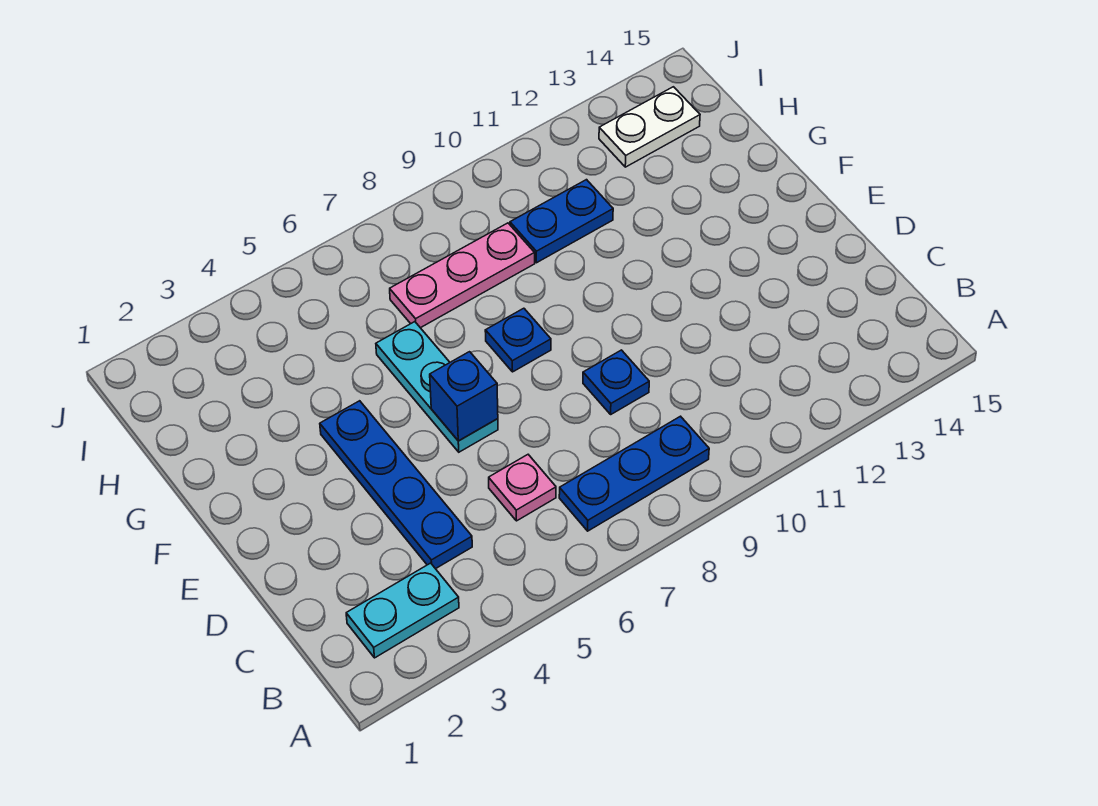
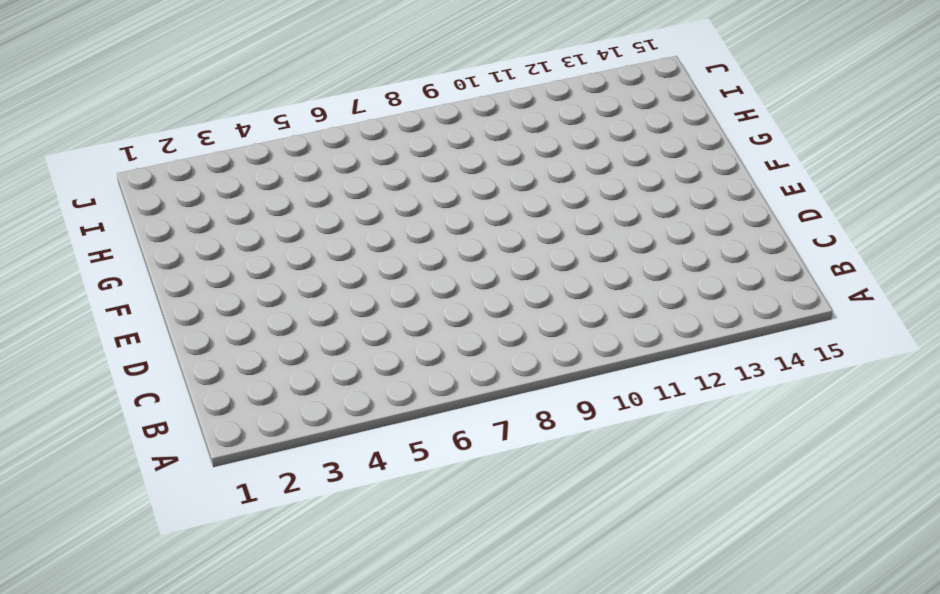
none -> cyan 1x2 plate [346,563,459,658]
none -> blue 1x3 plate [559,416,709,531]

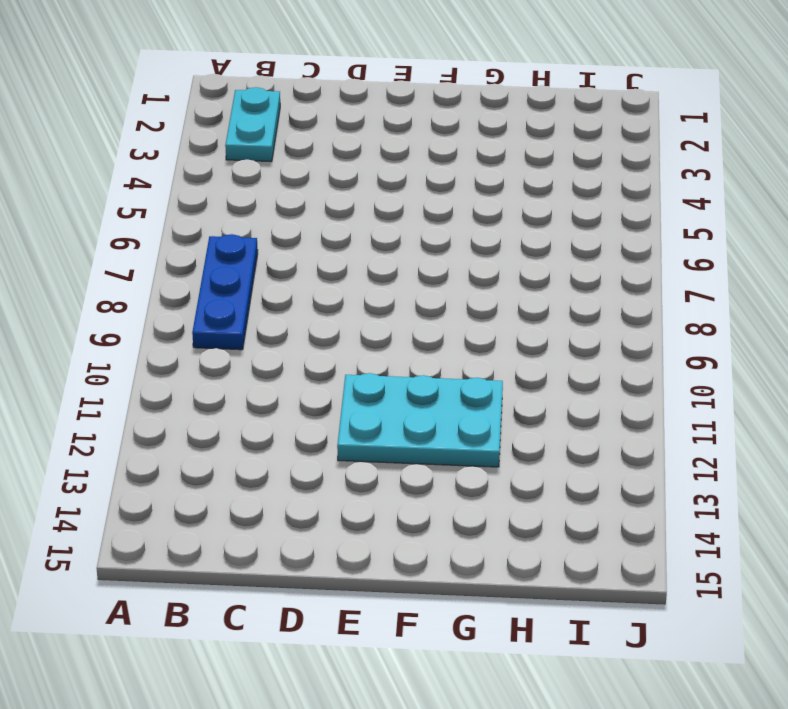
cyan 2x3 plate [337,373,503,467] -> none
none -> blue 1x4 plate [320,401,472,569]
none -> pink 1x1 plate [489,455,556,521]

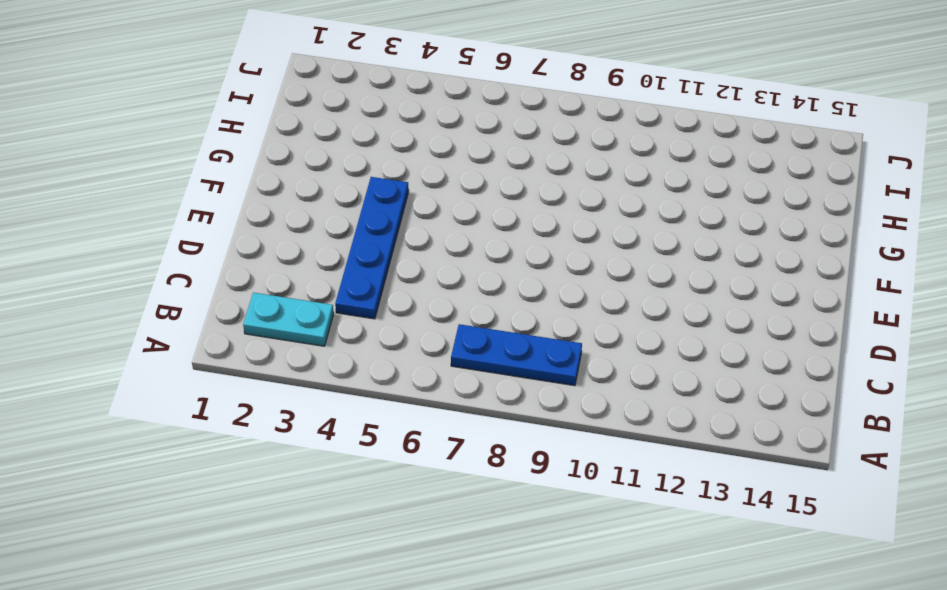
none -> pink 1x1 plate [489,455,556,521]
none -> blue 1x1 plate [583,350,649,414]

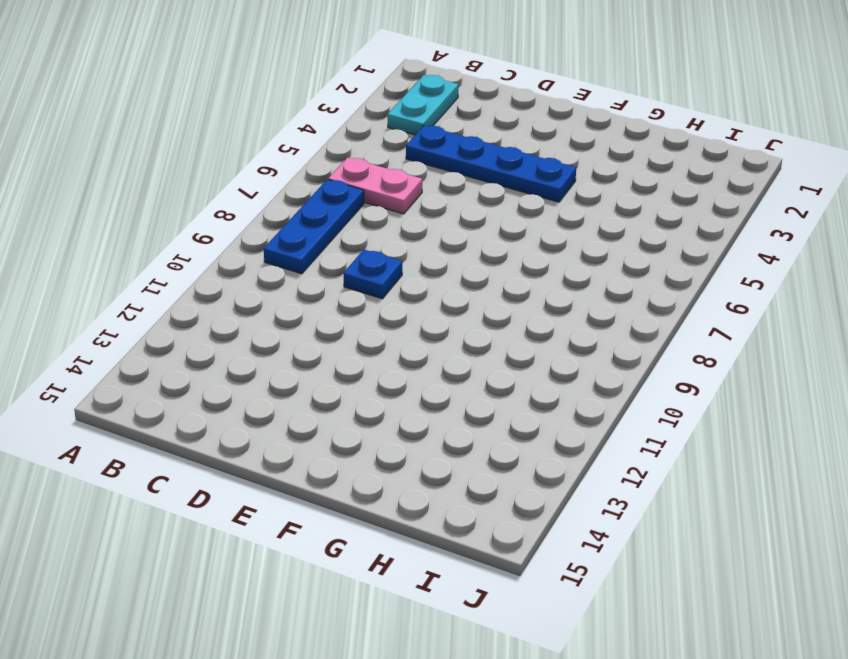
pink 1x2 plate [328,157,422,214] -> pink 1x1 plate [489,455,556,521]
none -> cyan 1x3 plate [376,322,498,452]
none -> blue 1x1 plate [485,308,551,372]

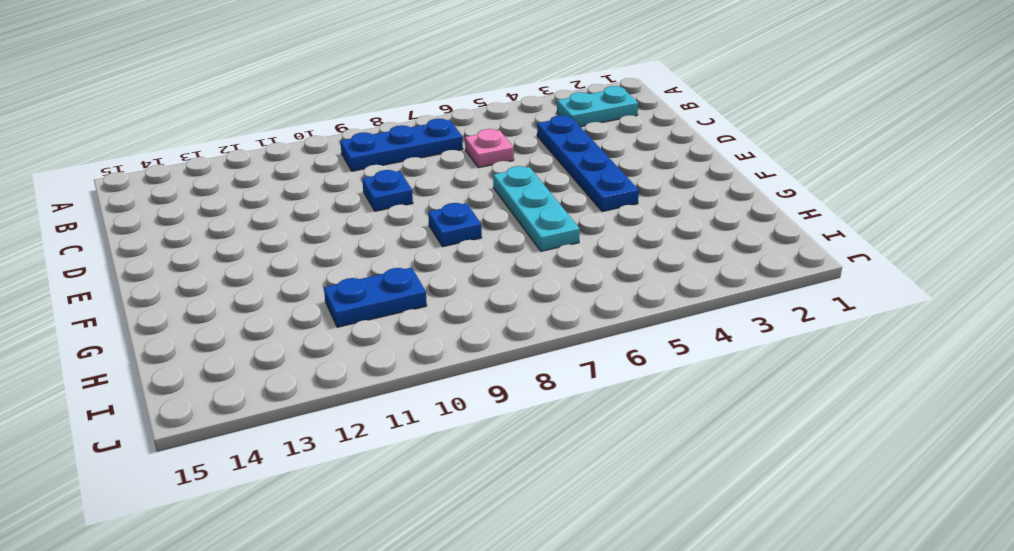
none -> pink 1x3 plate [390,223,535,328]
none -> white 1x2 plate [599,87,700,167]

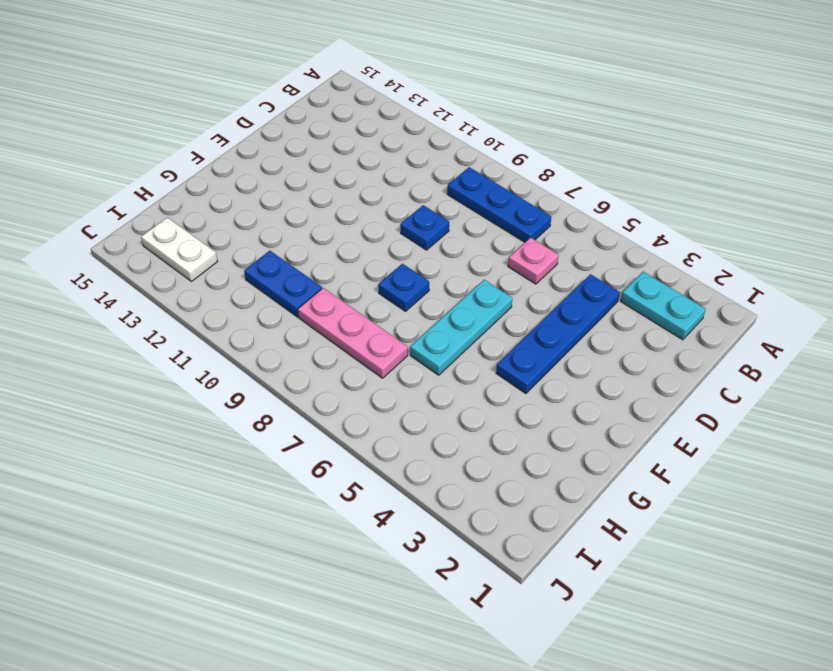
none -> blue 1x1 brick [430,352,498,441]

